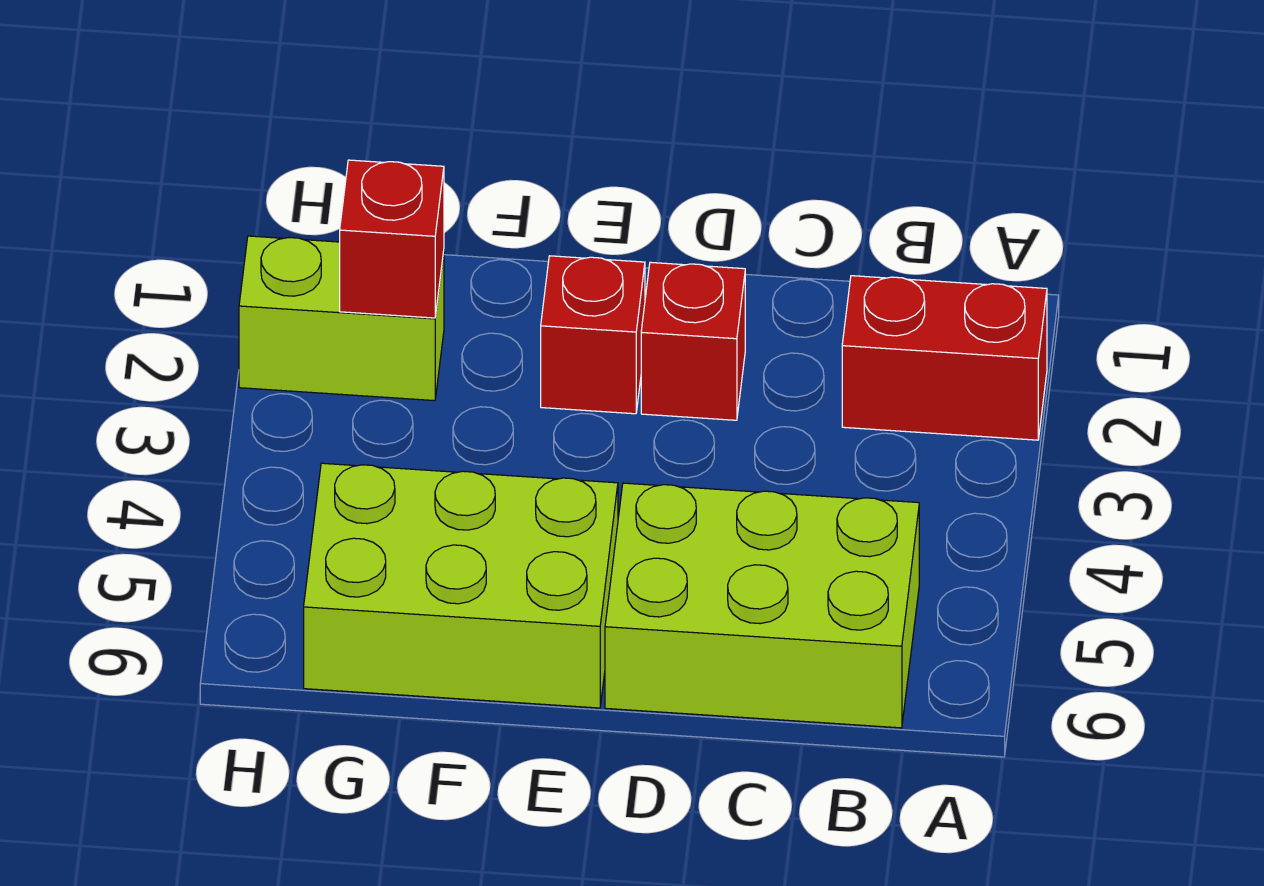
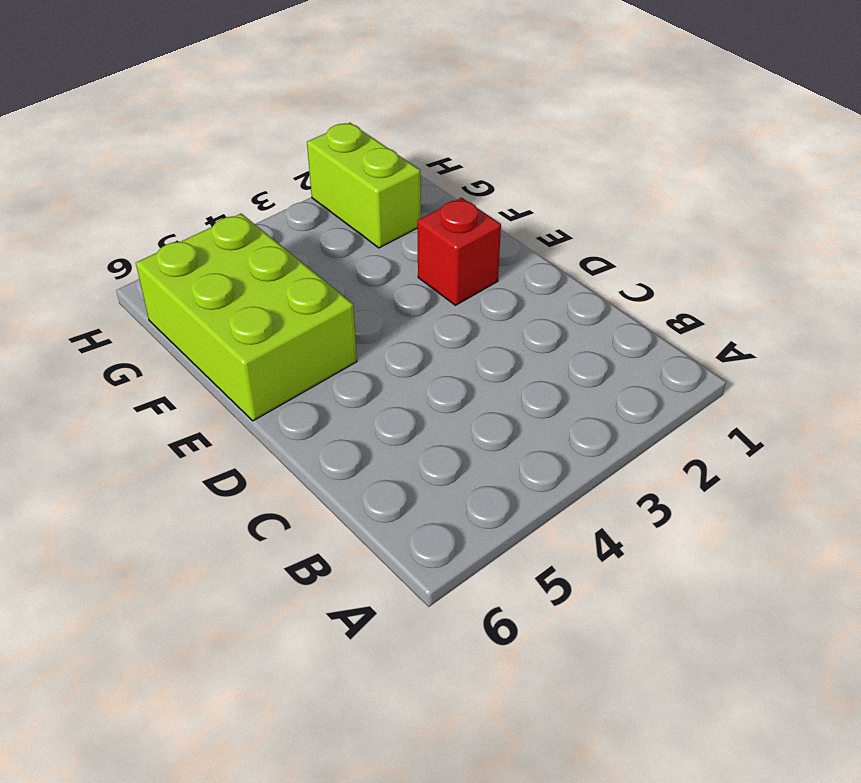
none -> red 1x2 brick [842,276,1047,440]
none -> lime 2x3 brick [605,483,919,728]

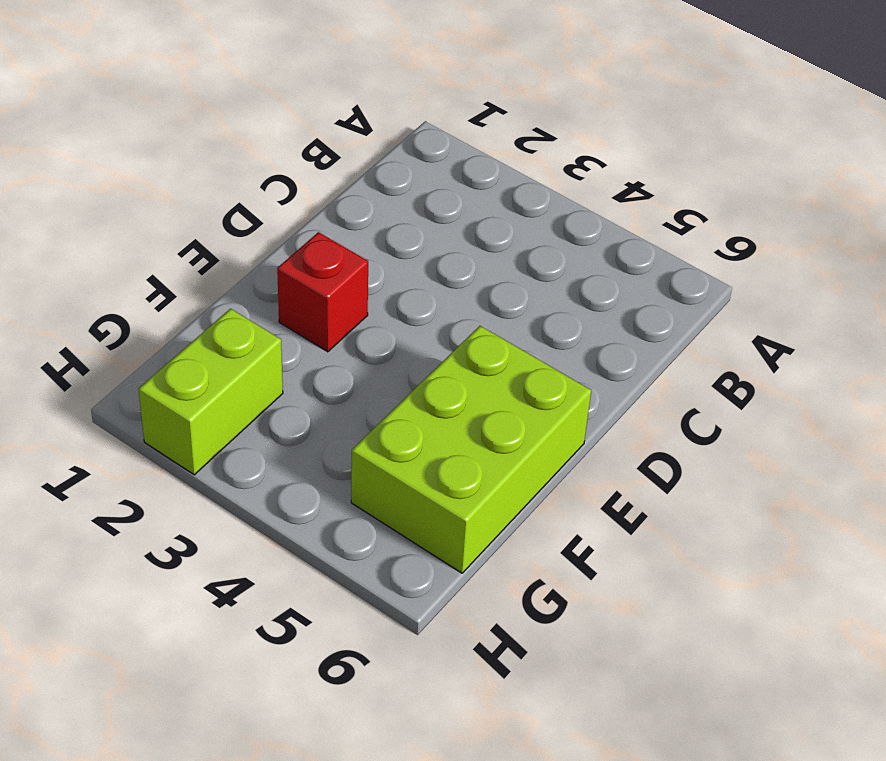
none -> red 1x2 brick [842,276,1047,440]
none -> lime 2x3 brick [605,483,919,728]

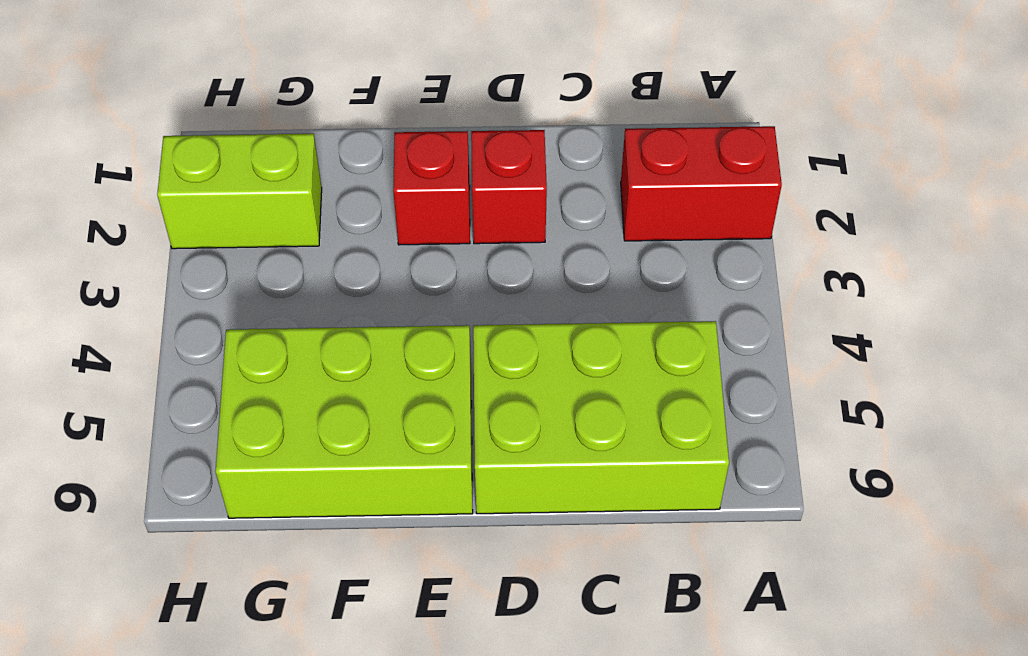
none -> red 1x1 brick [340,160,444,318]

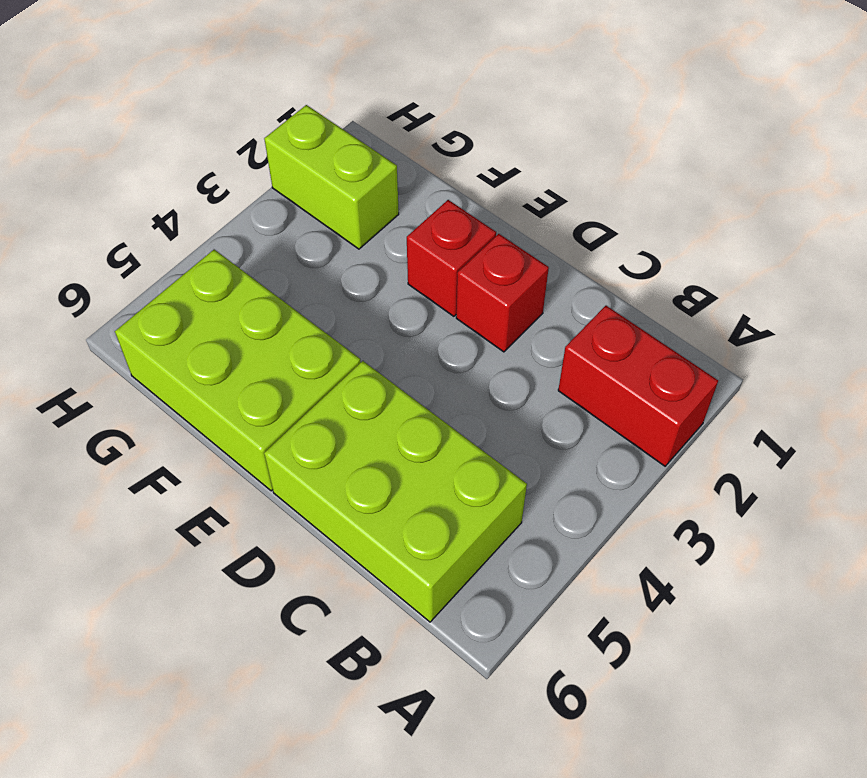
none -> red 1x1 brick [340,160,444,318]

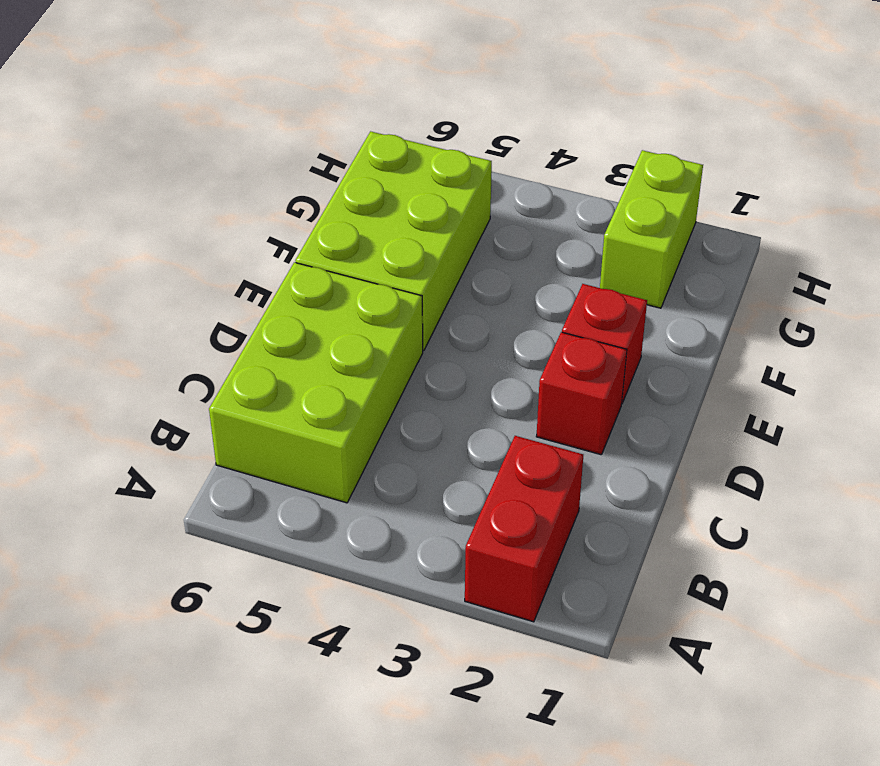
none -> red 1x1 brick [340,160,444,318]

